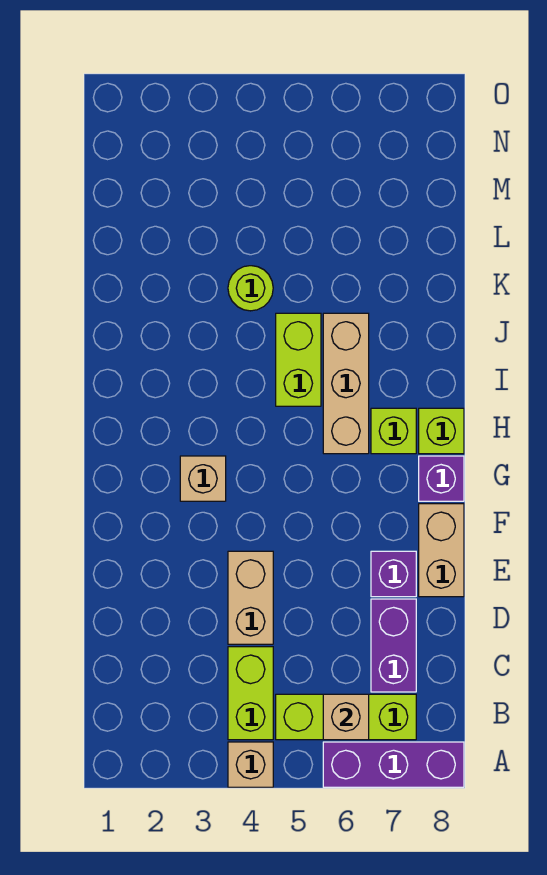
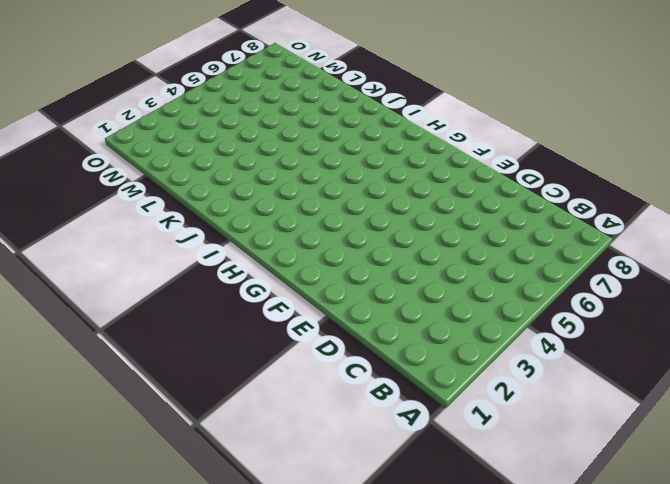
none -> tan 1x1 brick [228,742,273,787]
none -> purple 1x3 brick [323,742,464,787]
none -> lime 1x2 brick [228,647,273,740]

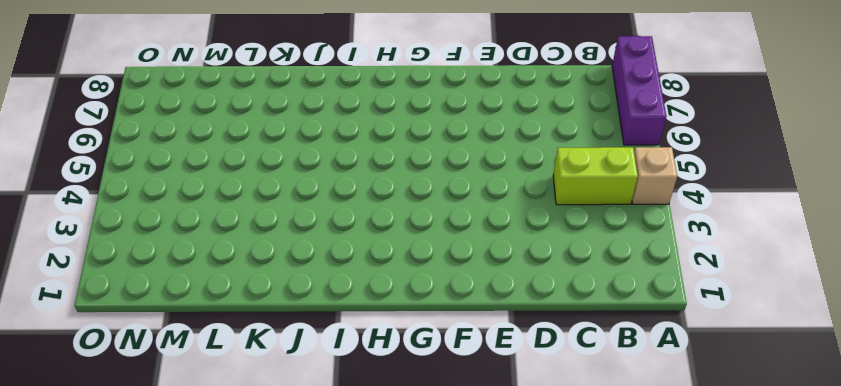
none -> lime 1x3 brick [276,694,416,740]
none -> purple 1x2 brick [371,599,416,692]
none -> tan 1x2 brick [228,551,273,644]

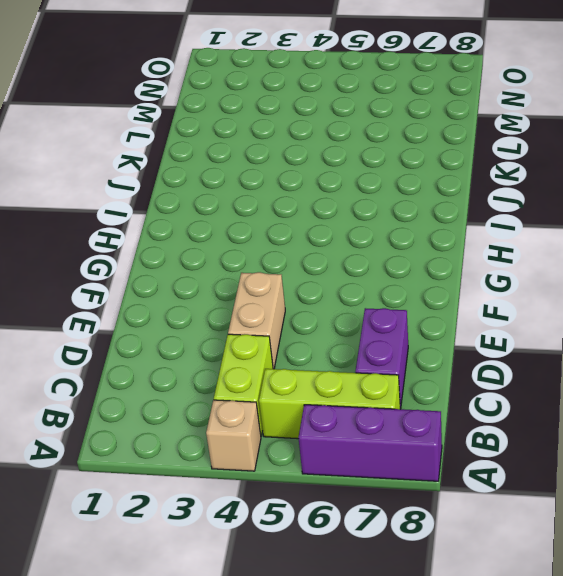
none -> purple 1x1 brick [371,551,416,597]
none -> tan 1x2 brick [419,504,464,597]
none -> tan 1x1 brick [180,456,226,501]

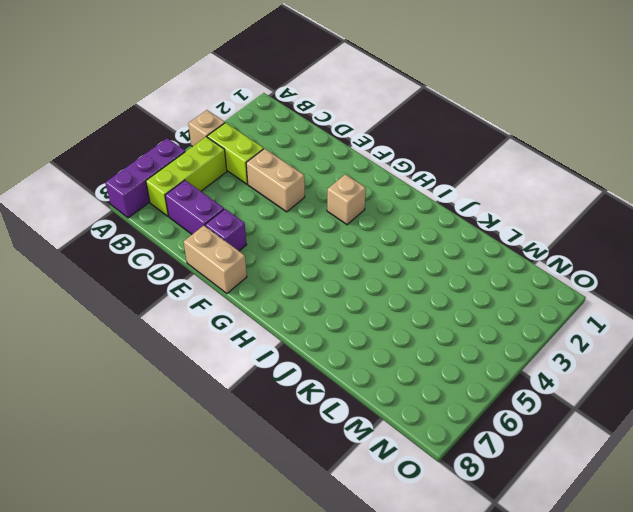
none -> purple 1x1 brick [419,456,464,501]
none -> tan 1x3 brick [323,313,369,454]
none -> lime 1x1 brick [371,408,416,454]

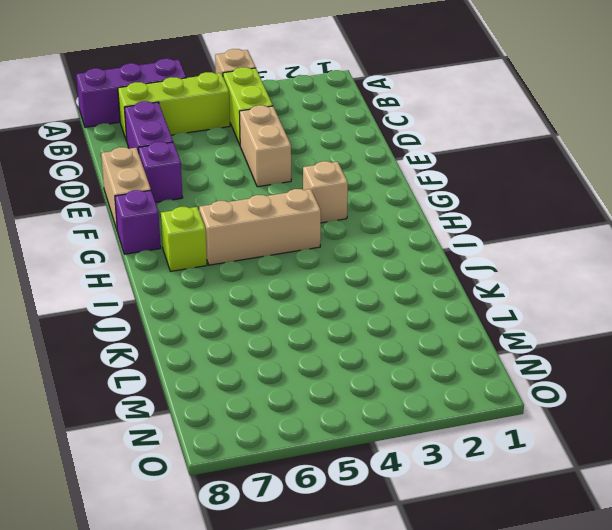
tan 1x3 brick [199,189,321,265] -> tan 1x3 brick turned to [323,313,369,454]
none -> lime 1x1 brick [419,408,464,454]
none -> lime 1x2 brick [276,313,321,406]
none -> lime 1x1 round brick [228,266,273,311]

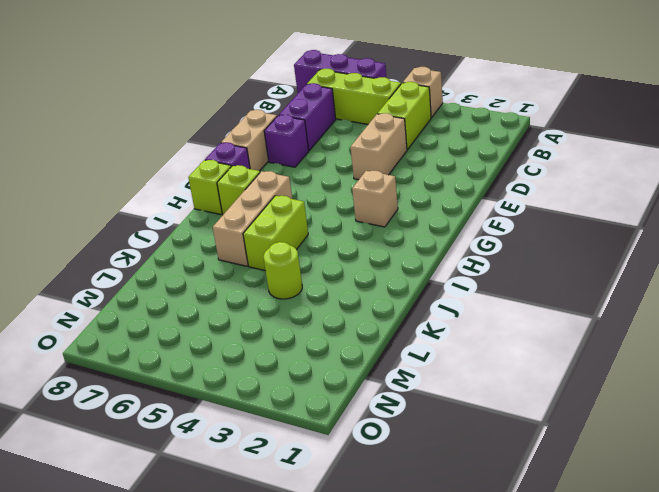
none -> tan 1x1 brick [323,694,369,740]

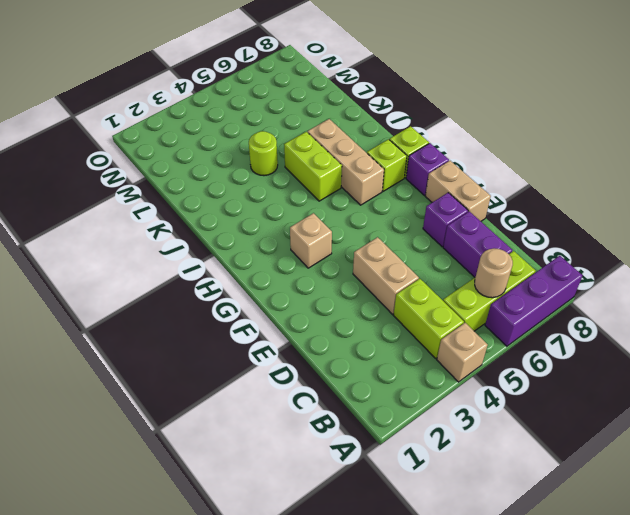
tan 1x1 round brick [475,248,513,298] -> tan 1x1 brick [323,694,369,740]

